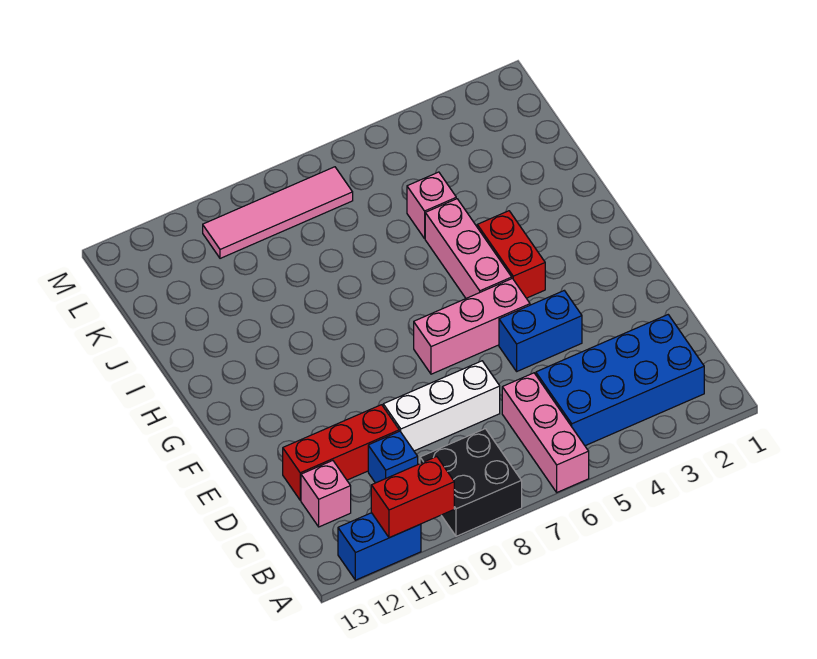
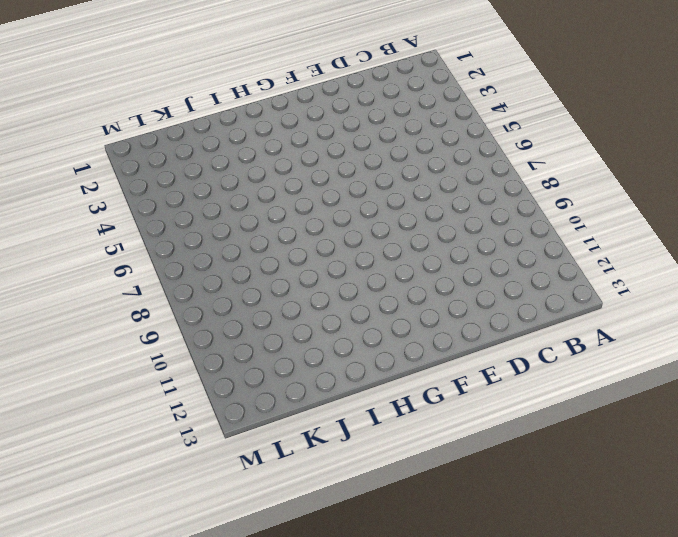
none -> pink 1x3 brick [502,373,589,492]
none -> black 2x2 brick [420,429,522,536]
none -> blue 1x2 brick [338,513,421,580]

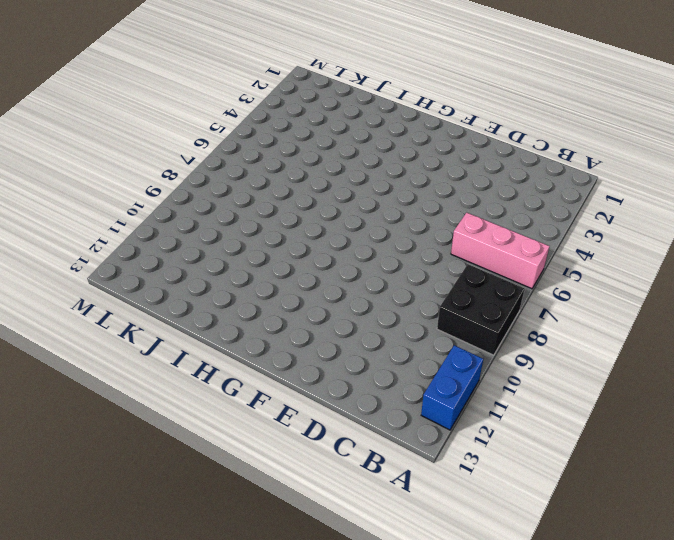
none -> blue 2x4 brick [536,315,704,446]
none -> blue 1x1 brick [368,431,418,483]
none -> pink 1x1 brick [301,461,351,527]

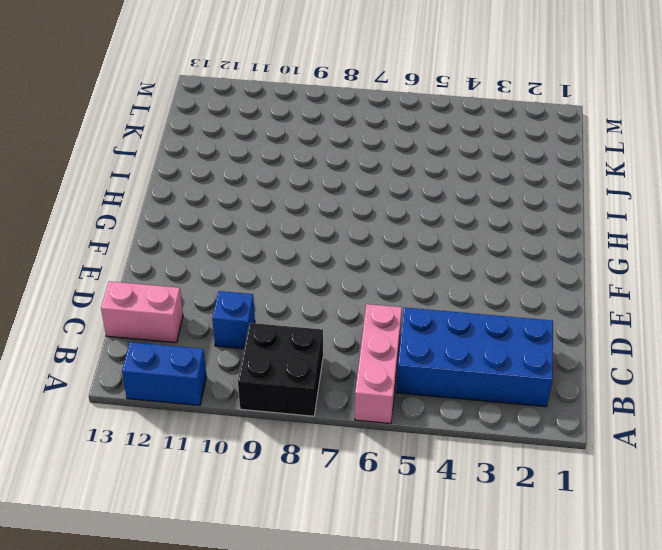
pink 1x2 brick [101,281,183,343] -> pink 1x1 brick [301,461,351,527]
none -> white 1x3 brick [383,361,500,451]
none -> red 1x3 brick [283,405,399,500]
none -> blue 1x2 brick [499,291,582,371]

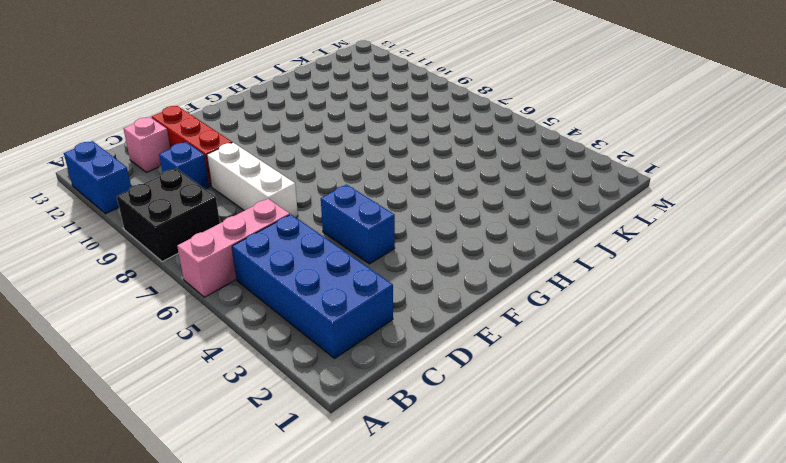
none -> pink 1x3 brick [414,278,530,374]
none -> red 1x2 brick [477,211,545,298]
none -> pink 1x3 brick [425,199,512,298]

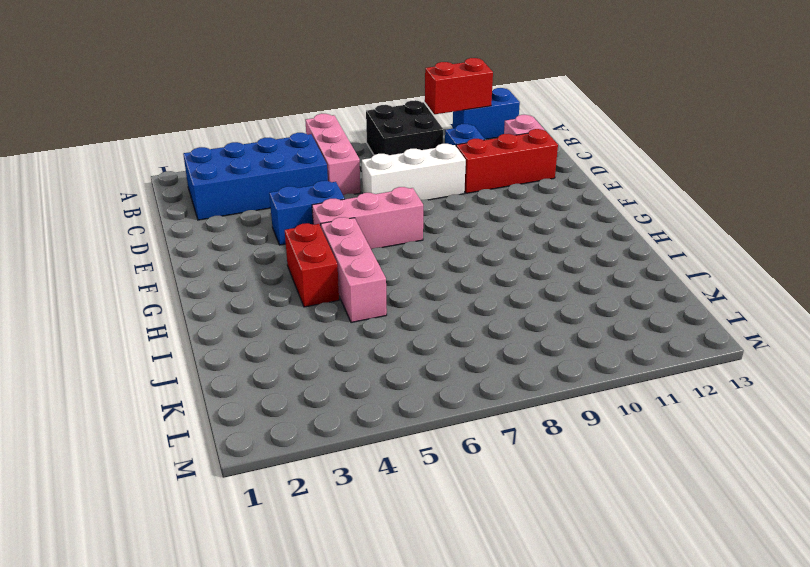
none -> pink 1x1 brick [407,172,456,238]
none -> pink 1x4 tile [203,167,353,258]

